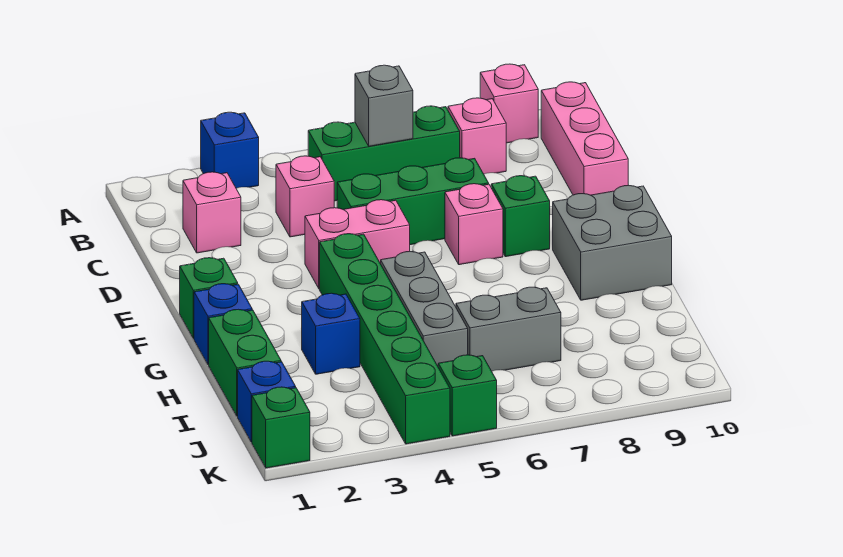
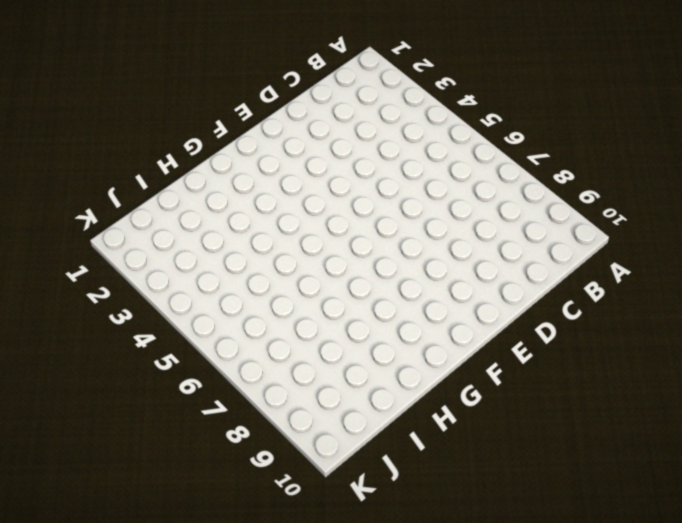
none -> blue 1x1 brick [201,112,259,188]
none -> pink 1x1 brick [480,64,538,143]
none -> green 1x3 brick [308,106,460,201]

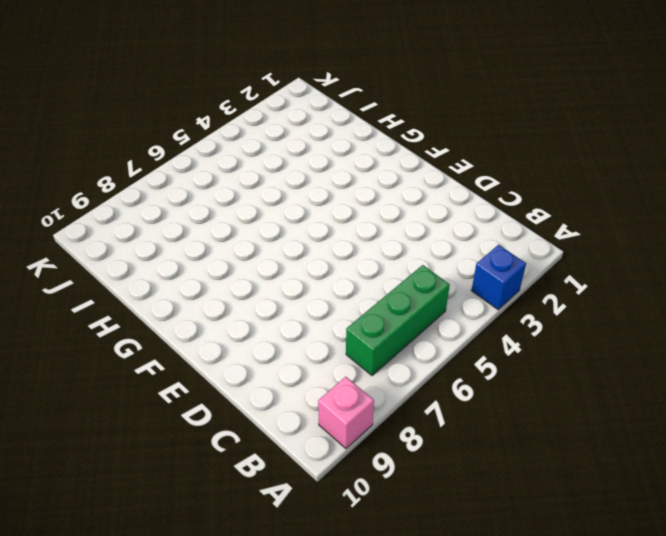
none -> pink 1x1 brick [448,98,506,174]
none -> pink 1x3 brick [541,82,628,195]
none -> pink 1x1 brick [183,172,241,253]

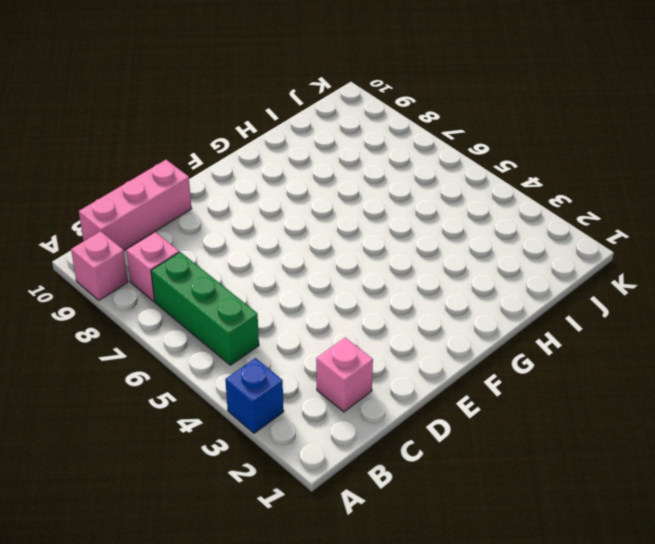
none -> pink 1x1 brick [276,156,334,237]
none -> green 1x3 brick [337,158,489,245]
none -> pink 1x2 brick [305,200,410,289]

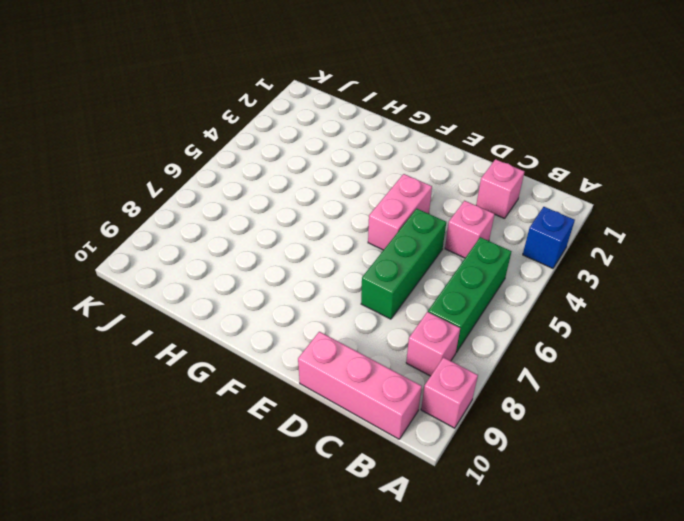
none -> pink 1x1 brick [445,184,503,265]
none -> green 1x1 brick [491,176,550,257]
none -> green 1x1 brick [180,258,238,339]

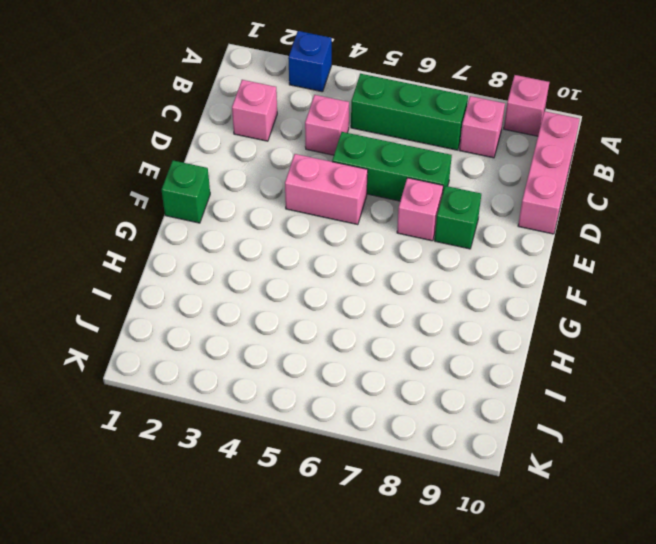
none -> green 1x6 brick [320,234,450,444]
none -> grey 2x2 brick [553,185,672,300]
none -> blue 1x1 brick [194,284,252,365]

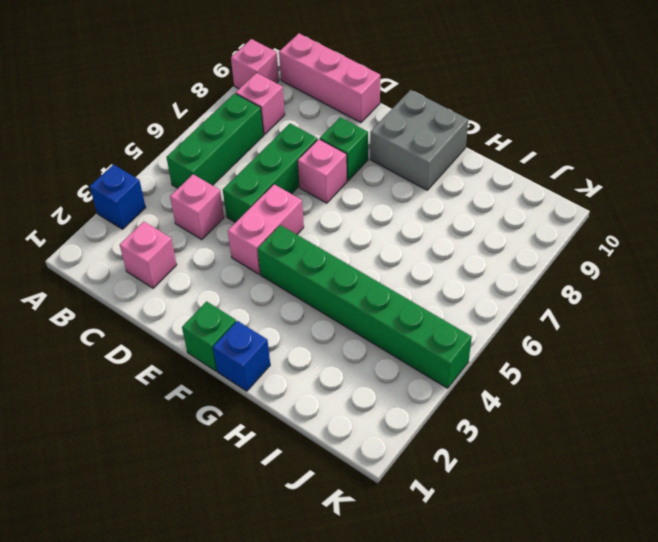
none -> grey 1x3 brick [381,252,468,366]
none -> green 1x2 brick [209,309,281,416]
none -> blue 1x1 brick [302,293,360,374]

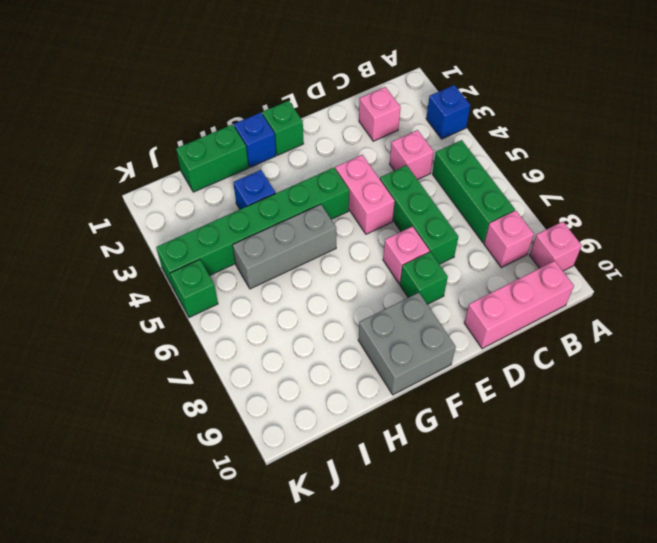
none -> grey 1x2 brick [456,287,561,371]
none -> blue 1x1 brick [238,361,296,442]
none -> green 1x1 brick [252,387,310,468]

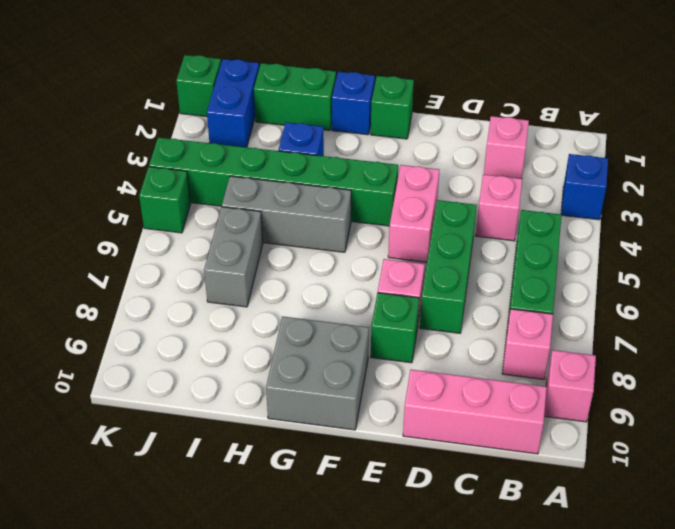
blue 1x2 brick [207,59,259,147] -> blue 1x1 brick [238,361,296,442]
none -> grey 1x1 brick [355,65,413,146]

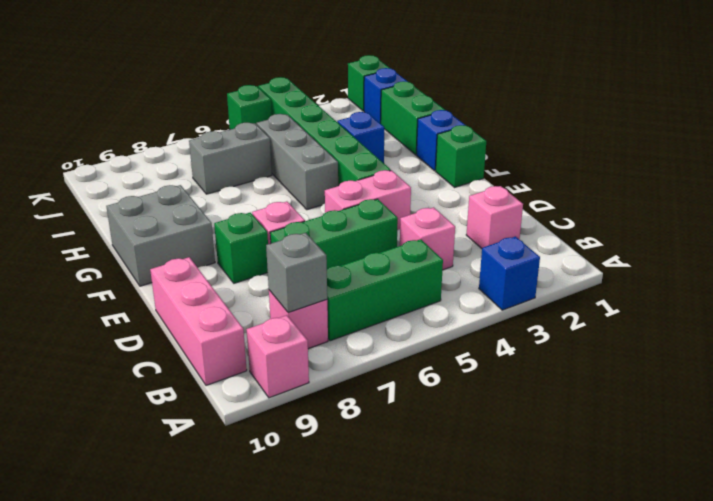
grey 1x1 brick [266,233,327,313] -> grey 1x1 brick moved to [355,65,413,146]

